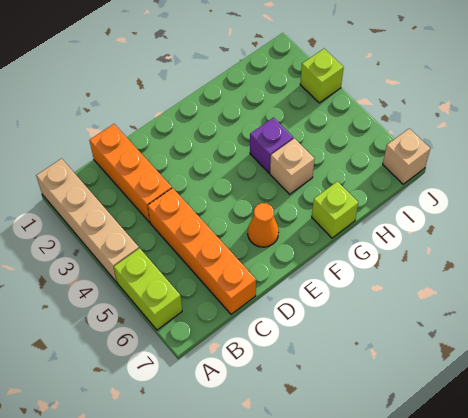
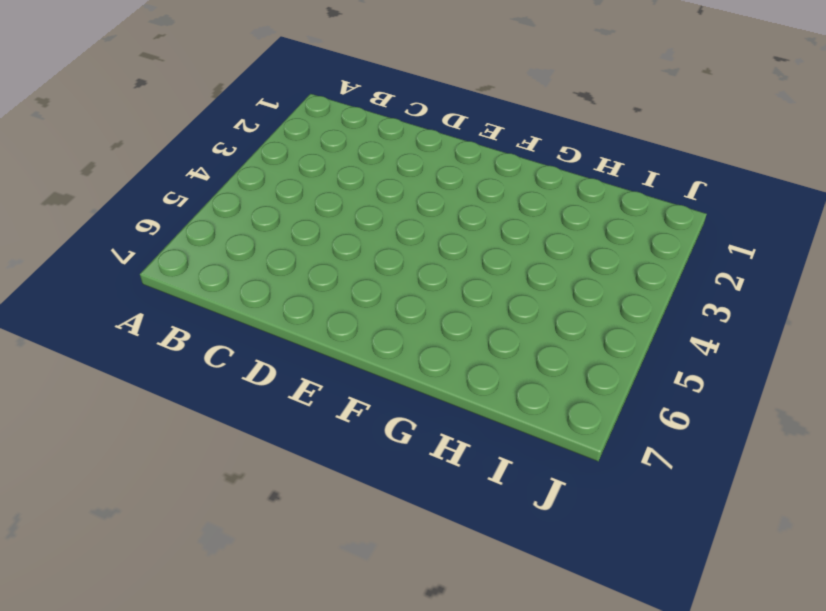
none -> tan 1x4 brick [36,159,139,282]
none -> lime 1x2 brick [114,248,182,330]

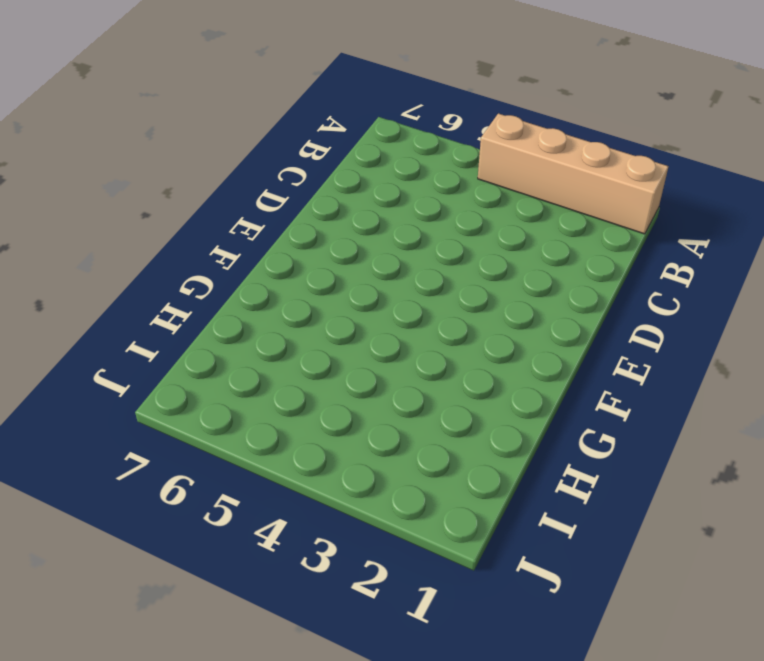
none -> lime 1x2 brick [114,248,182,330]
none -> orange 1x3 brick [90,124,172,222]

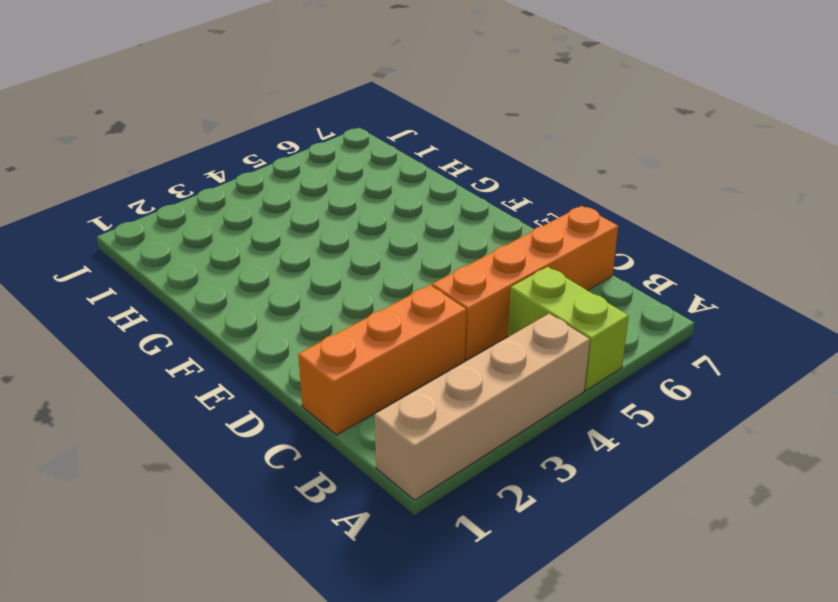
lime 1x2 brick [508,267,629,390] -> lime 1x2 brick turned to [114,248,182,330]
none -> orange 1x1 cone [248,203,279,247]
none -> purple 1x1 brick [250,118,293,173]

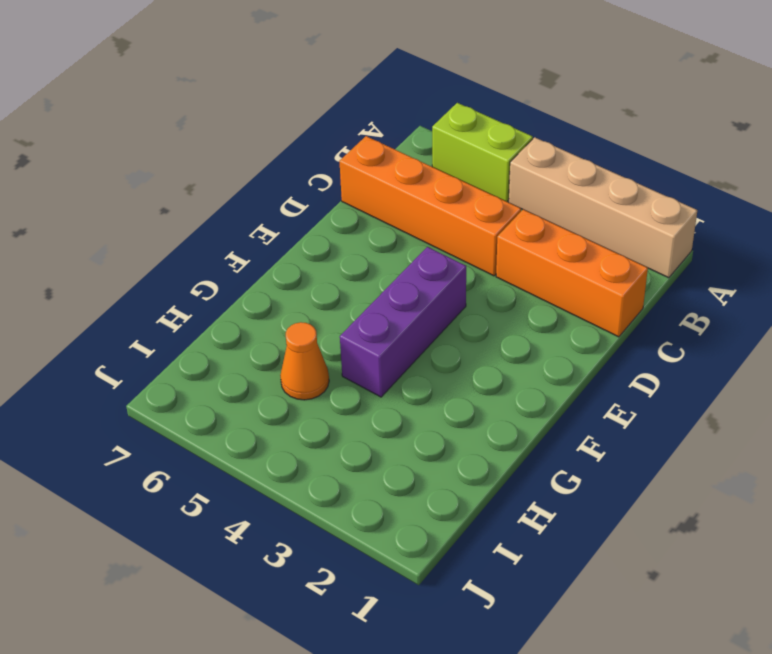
purple 1x3 brick [340,247,466,397] -> purple 1x1 brick [250,118,293,173]
orange 1x1 cone [280,322,329,400] -> orange 1x1 cone moved to [248,203,279,247]
none -> tan 1x1 brick [270,138,314,194]
none -> lime 1x1 brick [312,181,358,238]

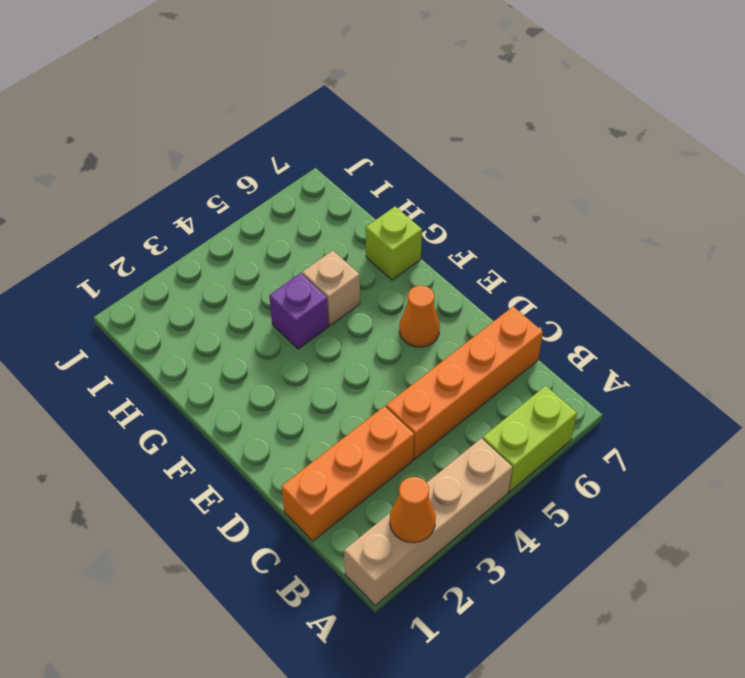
orange 1x1 cone [390,477,436,543] -> none
none -> lime 1x1 brick [300,49,344,103]
none -> tan 1x1 brick [383,129,430,184]

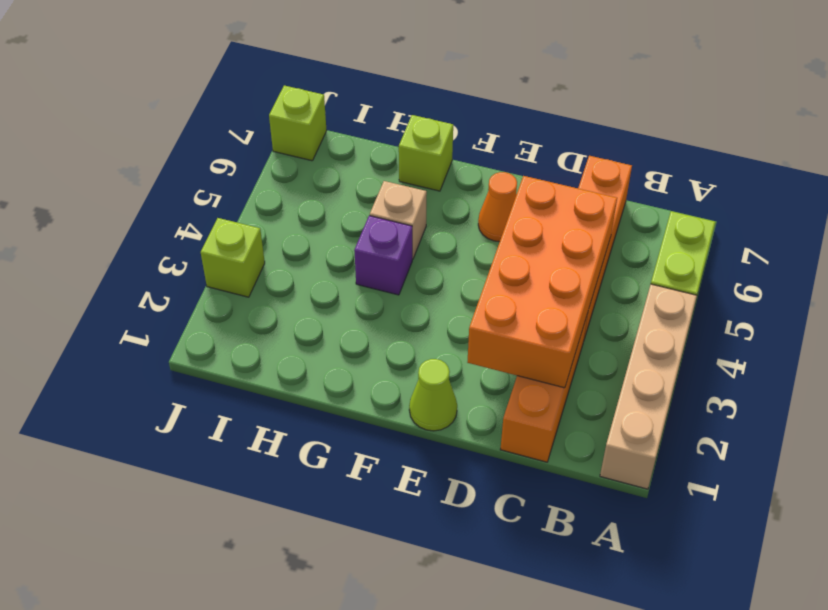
orange 2x4 brick [467,176,617,388] -> none
lime 1x1 cone [409,359,457,431] -> none
lime 1x1 brick [269,86,327,161] -> tan 1x1 brick [383,129,430,184]

